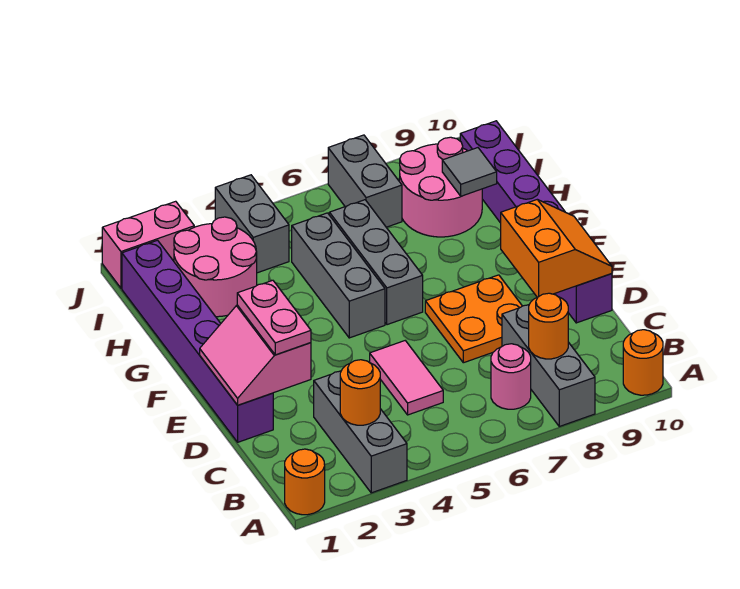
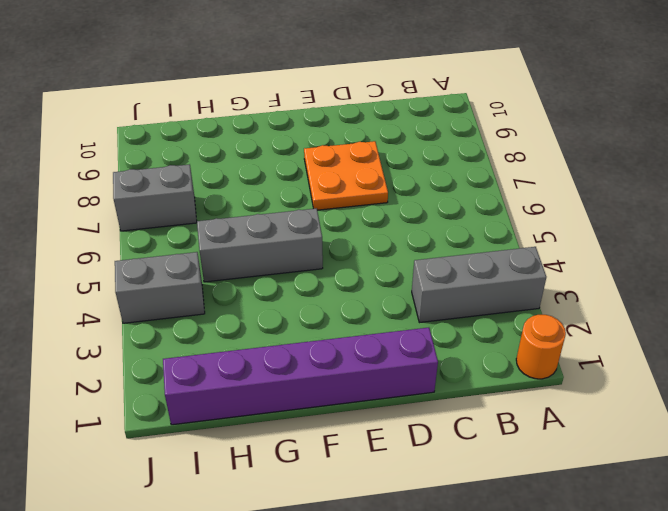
none -> grey 1x3 brick [502,305,595,426]
none -> orange 1x1 round brick [623,330,663,395]
none -> pink 1x1 round brick [491,344,531,409]

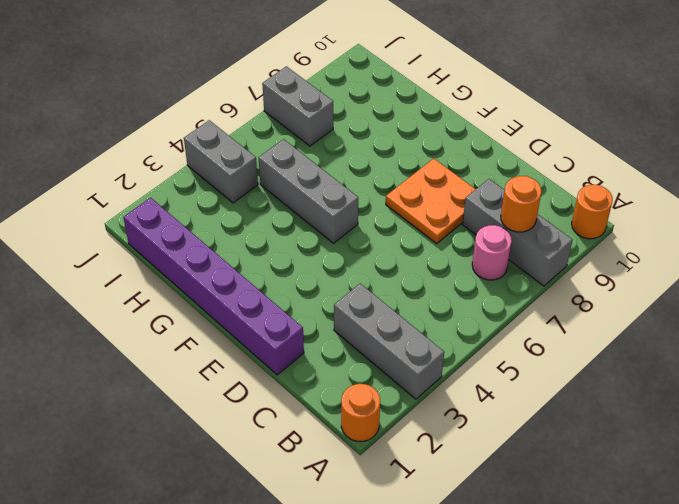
none -> pink 1x2 tile [370,341,443,415]
none -> purple 1x6 brick [460,121,612,323]
none -> grey 1x3 brick [329,200,423,325]

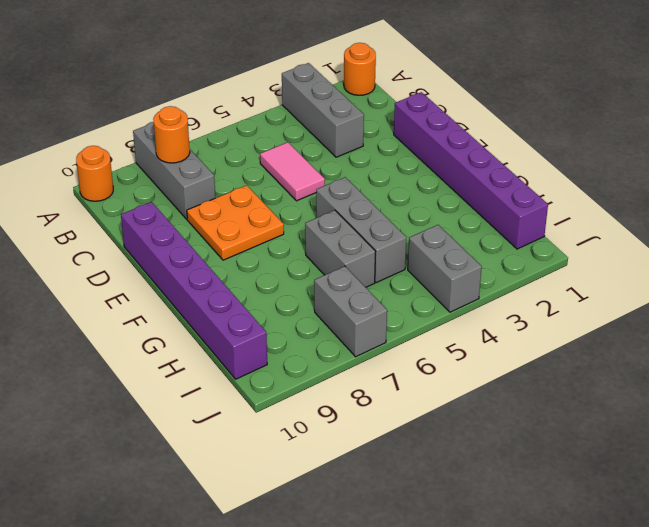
grey 1x2 brick [305,210,376,287] -> grey 1x3 brick [329,200,423,325]
none -> pink 1x1 round brick [491,344,531,409]
none -> pink 2x2 round brick [174,217,257,317]
none -> pink 2x2 round brick [400,137,482,237]

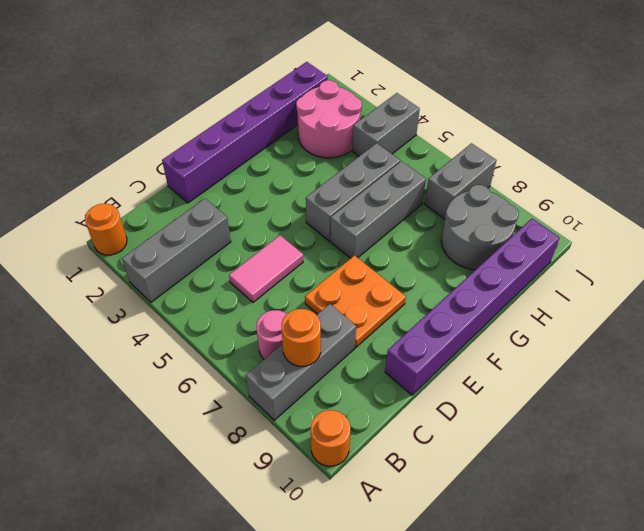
grey 2x2 round brick [441,185,519,270] -> pink 2x2 round brick [400,137,482,237]
none -> pink 1x2 brick [102,201,194,288]
none -> orange 1x1 round brick [340,360,380,425]
none -> pink 2x2 slope [200,305,311,405]

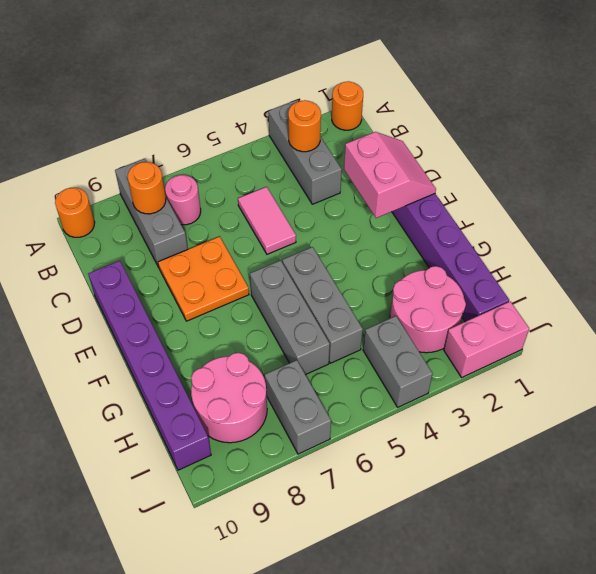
none -> orange 2x2 slope [501,200,612,297]
none -> grey 1x1 tile [442,148,497,196]
none -> pink 1x2 plate [237,280,311,355]

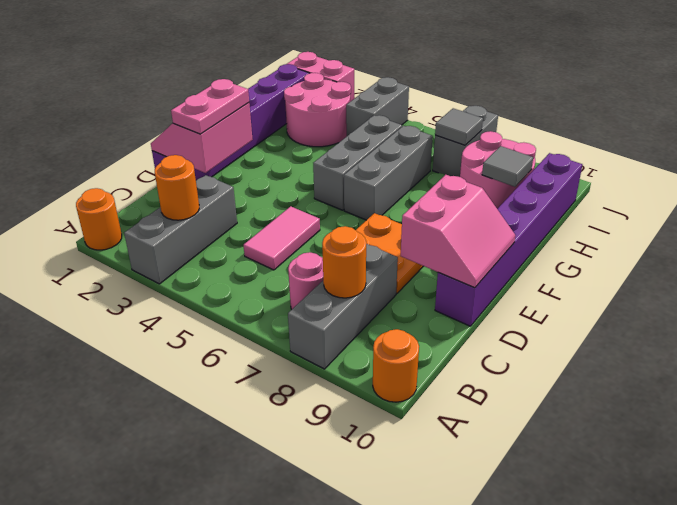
pink 2x2 slope [401,175,515,288] -> orange 2x2 slope [501,200,612,297]
grey 1x1 tile [435,108,483,145] -> none

